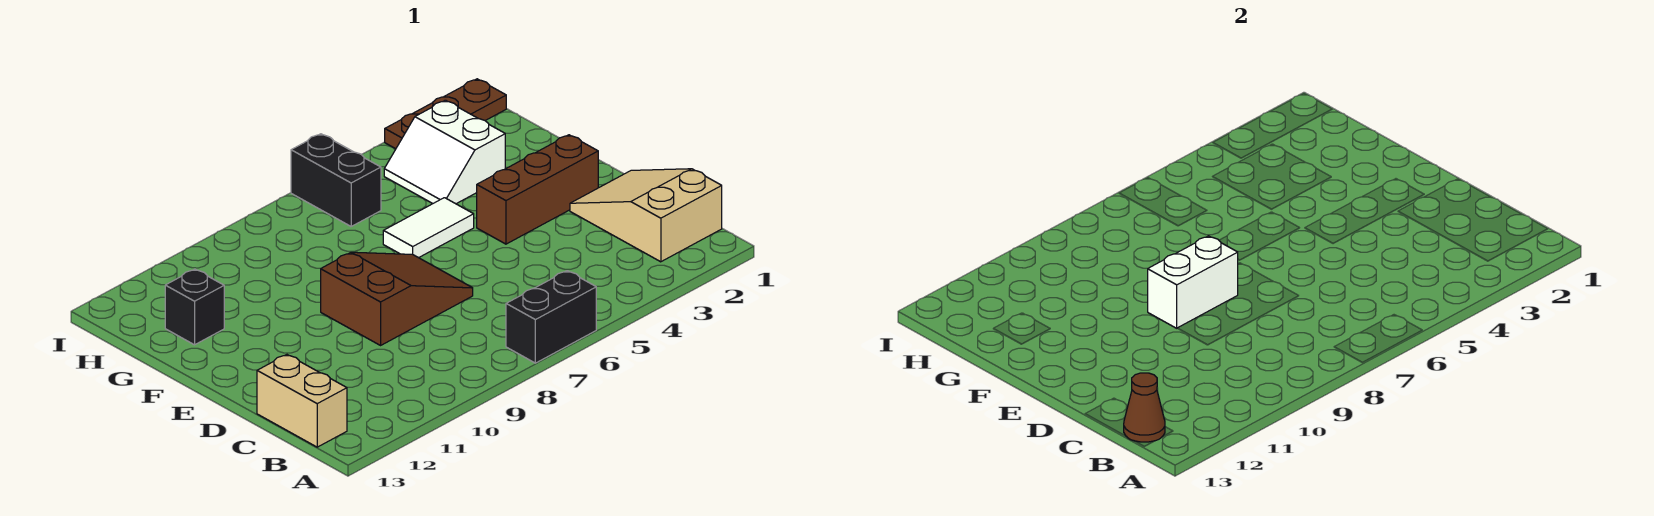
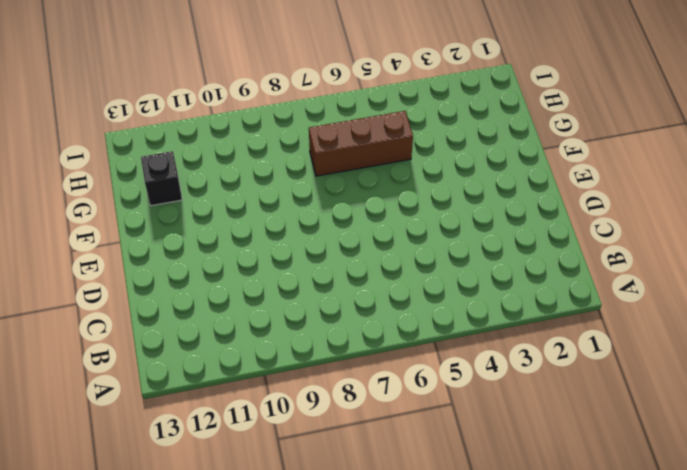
brown 1x3 brick [309,111,413,176] -> brown 1x3 brick moved to [477,135,598,244]
none -> black 1x2 brick [506,271,596,363]
none -> tan 2x3 slope [570,169,722,262]
none -> tan 1x2 brick [257,355,347,447]

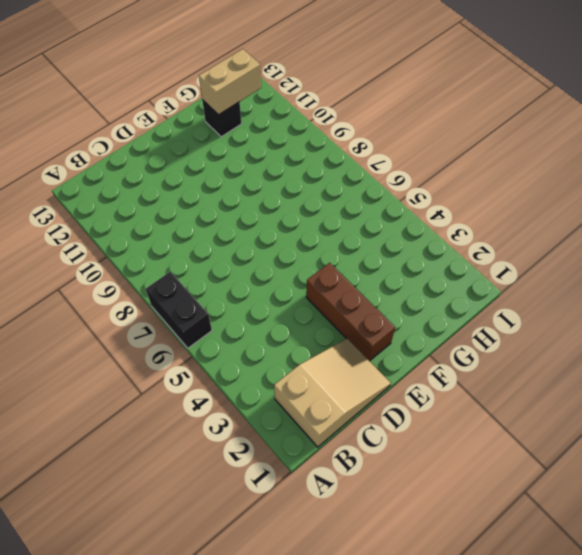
tan 1x2 brick [199,49,261,115] -> tan 1x2 brick moved to [257,355,347,447]
none -> brown 2x3 slope [321,252,473,345]
none -> white 1x2 tile [383,198,474,258]
none -> white 2x2 slope [384,100,505,204]

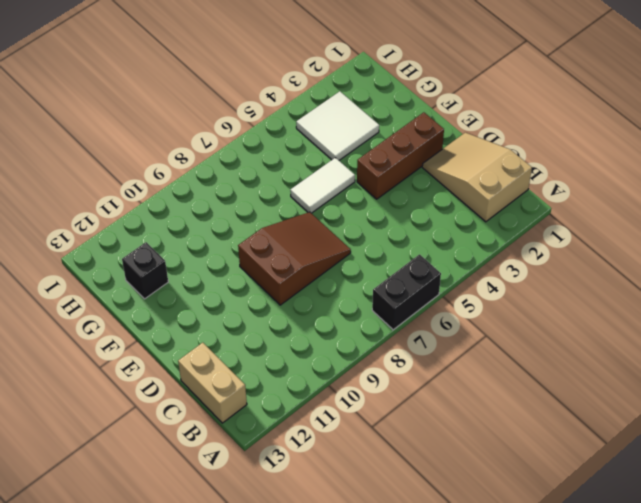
white 2x2 tile [296,91,379,160] -> white 2x2 slope [384,100,505,204]
none -> black 1x2 brick [291,134,381,226]
none -> brown 1x3 plate [385,79,506,149]
none -> brown 1x1 cone [1124,373,1165,442]

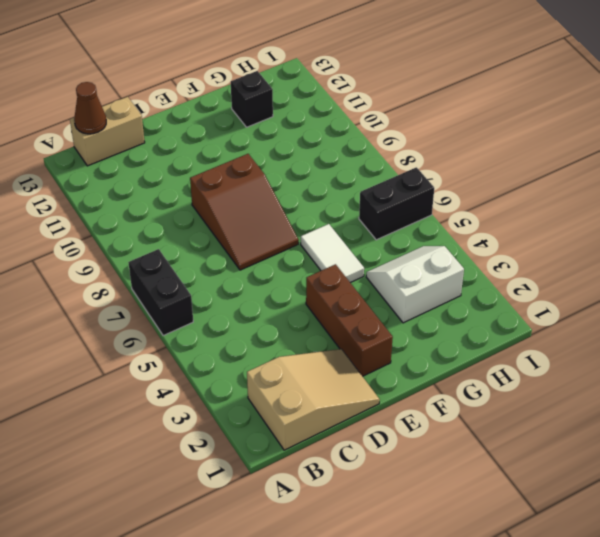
none -> brown 1x3 plate [385,79,506,149]
none -> white 1x2 brick [1148,236,1238,328]

